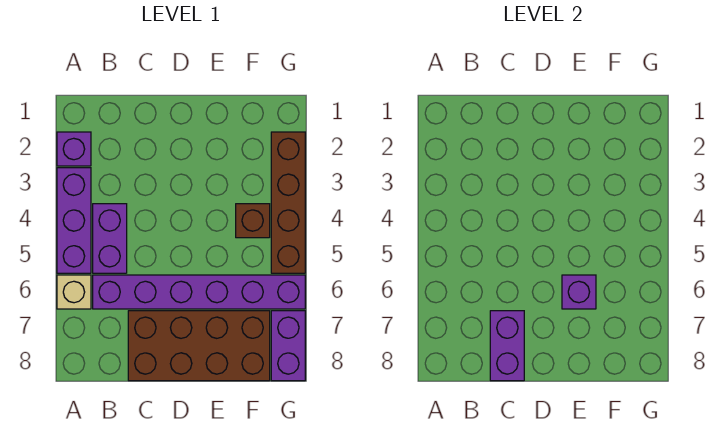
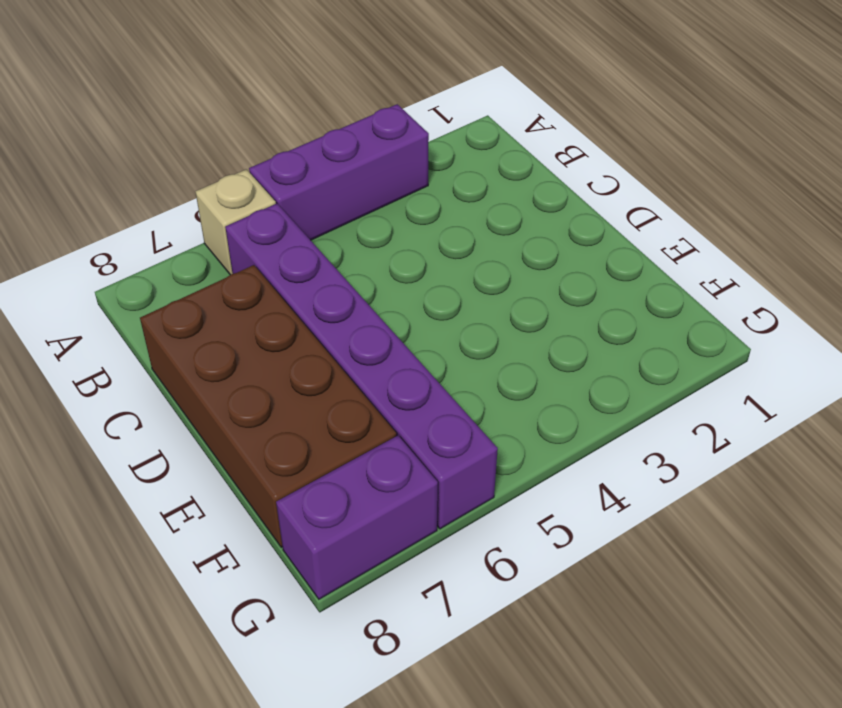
none -> purple 1x1 brick [57,132,91,166]
none -> purple 1x2 brick [93,204,127,273]

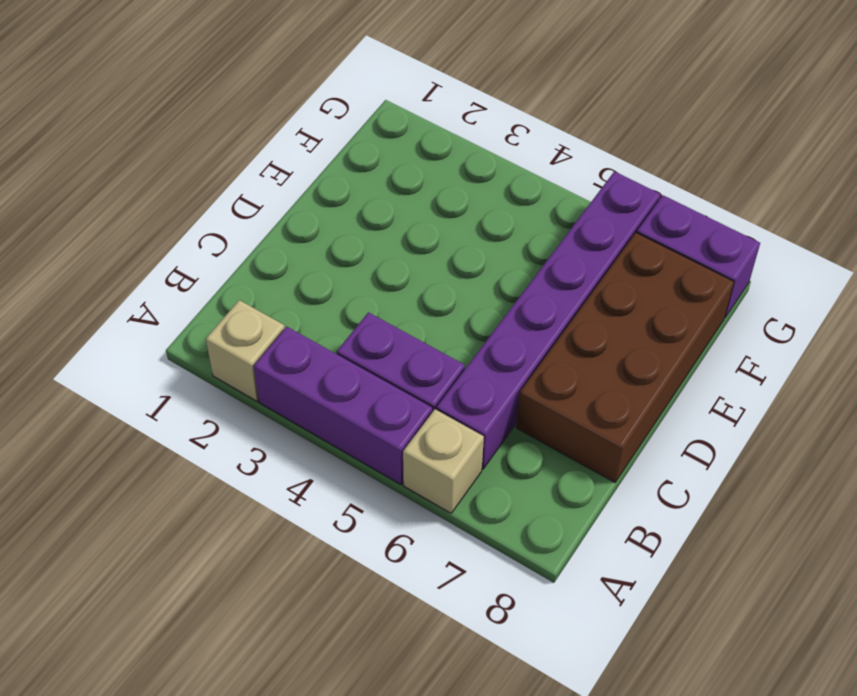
tan 1x1 brick [206,300,285,401] -> purple 1x1 brick [57,132,91,166]
none -> brown 1x1 brick [236,204,270,238]
none -> brown 1x4 brick [271,132,305,273]

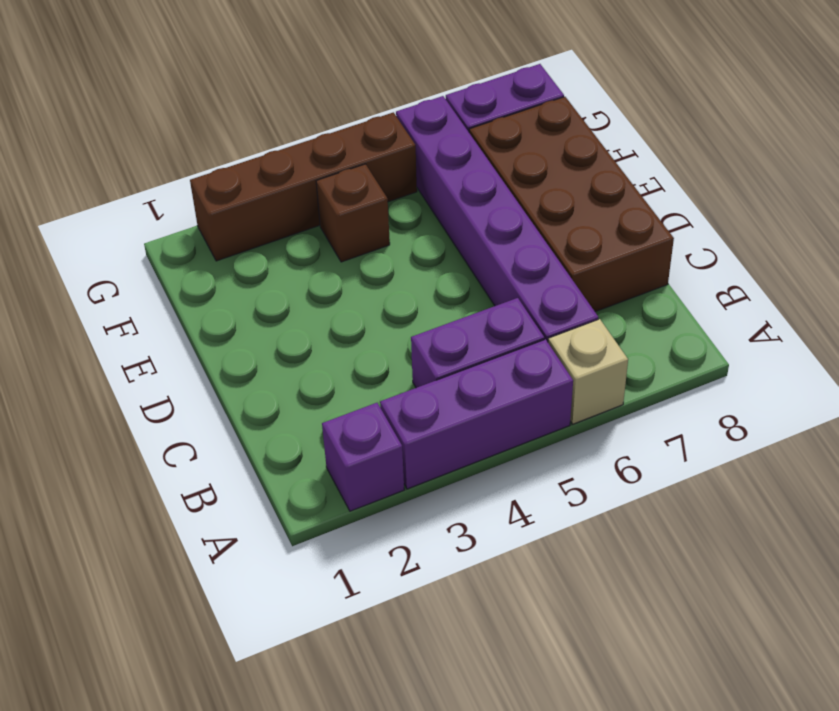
none -> purple 1x2 brick [490,311,524,381]
none -> purple 1x1 brick [562,275,596,309]

